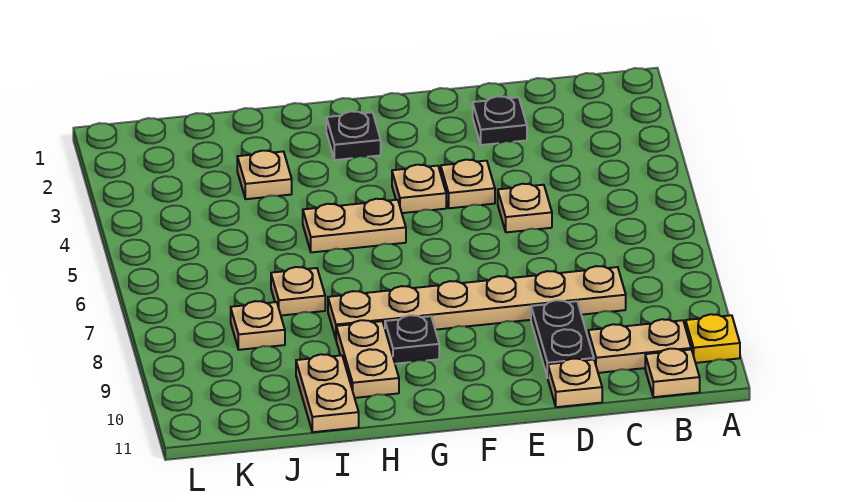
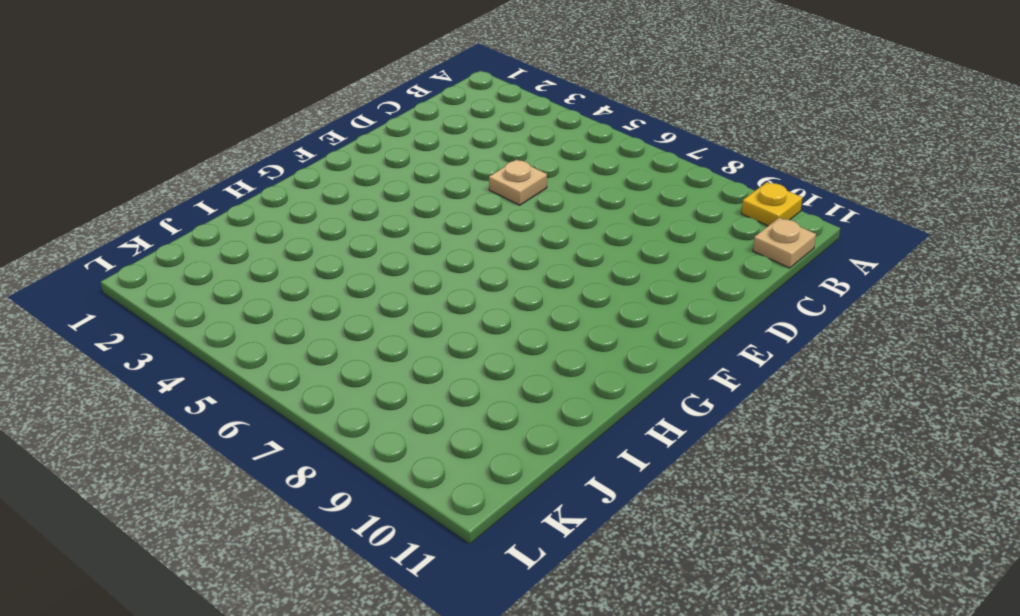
none -> tan 1x2 plate [588,319,691,373]
none -> tan 1x6 plate [328,266,626,339]
none -> black 1x1 plate [473,96,527,145]

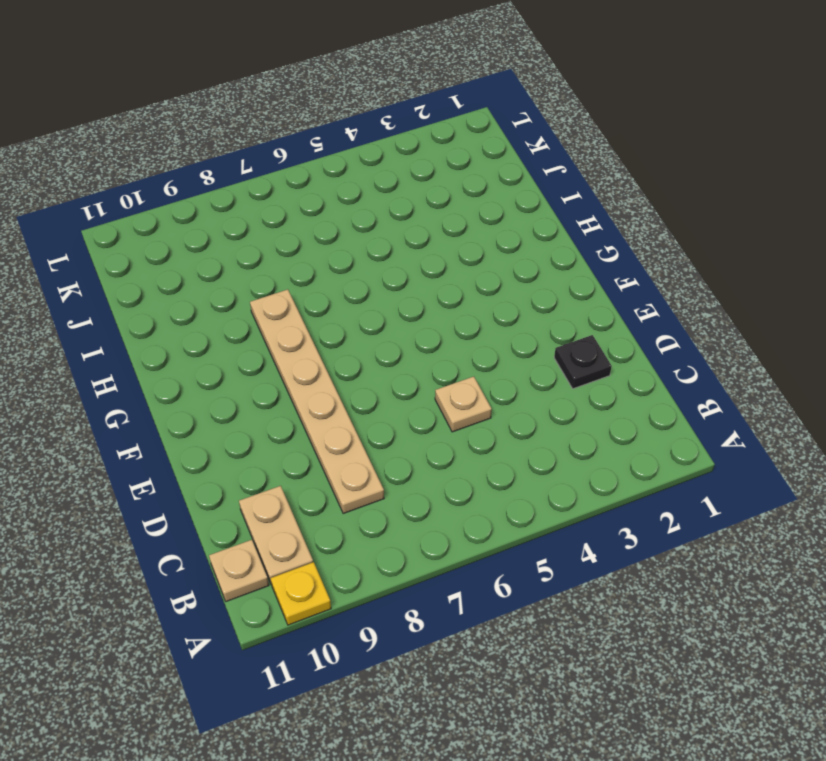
none -> black 1x2 plate [531,300,594,378]
none -> tan 1x1 plate [548,359,602,407]
none -> tan 1x1 plate [441,160,495,208]

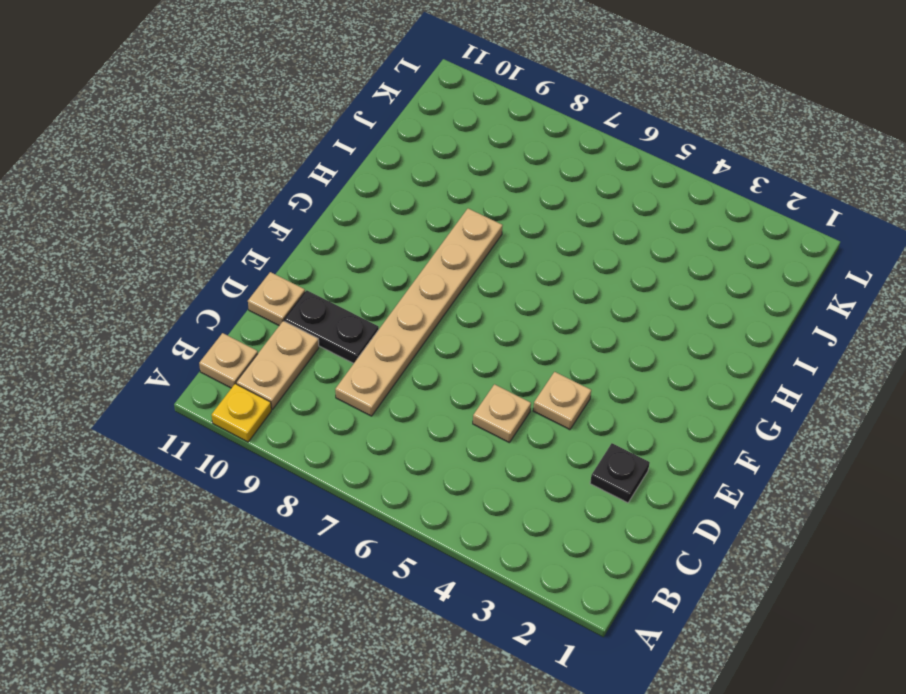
none -> tan 1x1 plate [392,165,446,213]
none -> black 1x1 plate [326,111,381,160]
none -> tan 1x2 plate [303,199,406,252]

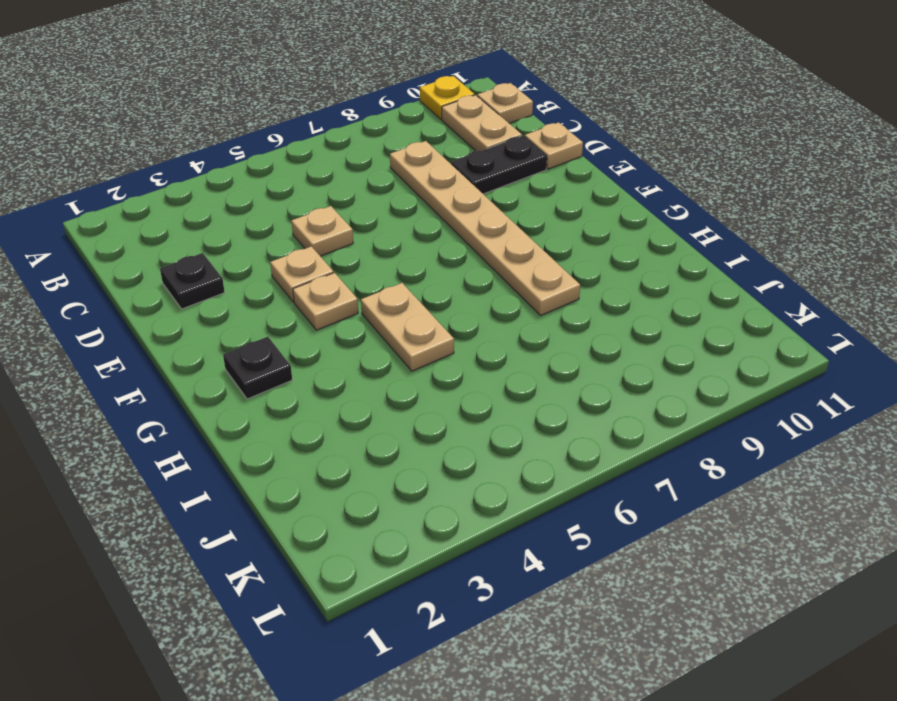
none -> black 1x1 plate [385,315,439,364]
none -> tan 1x2 plate [336,320,399,398]
none -> tan 1x1 plate [237,151,292,199]

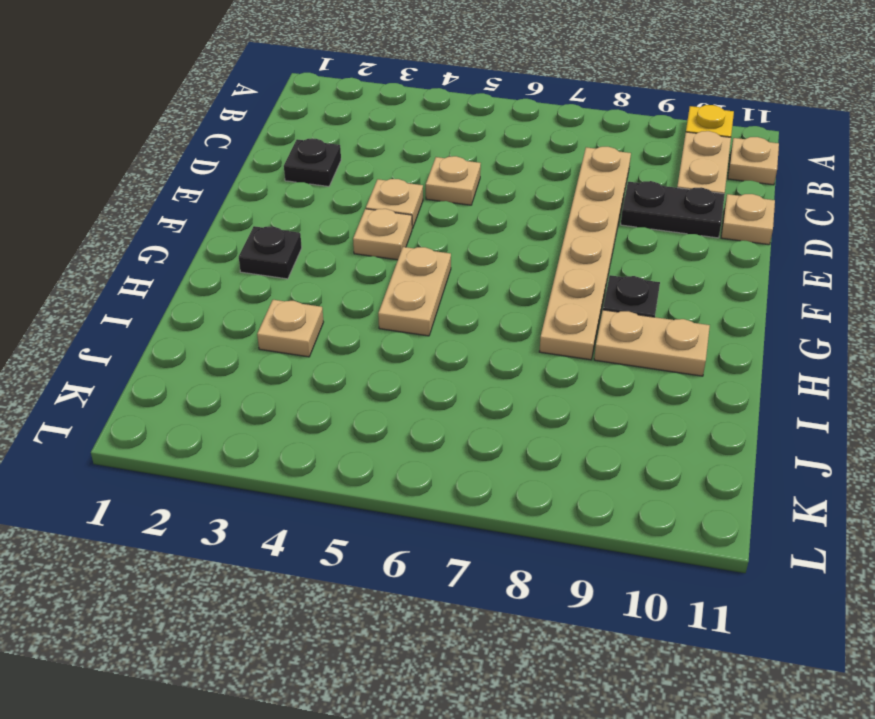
none -> tan 1x1 plate [271,267,325,315]
none -> tan 1x2 plate [296,354,359,432]
none -> tan 1x1 plate [231,301,285,350]

